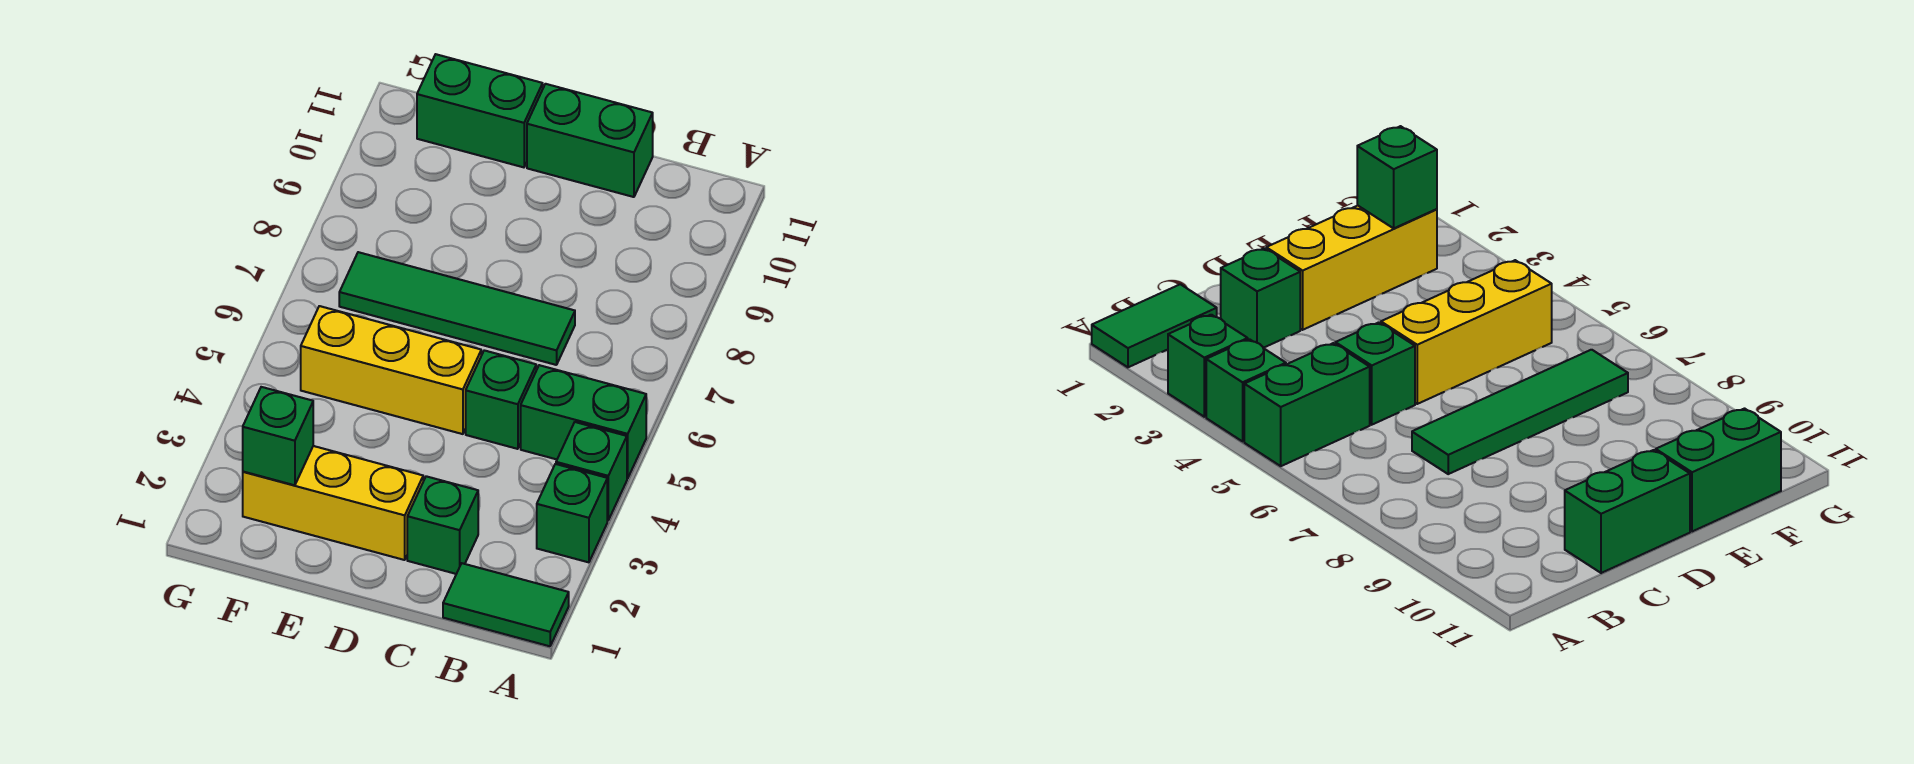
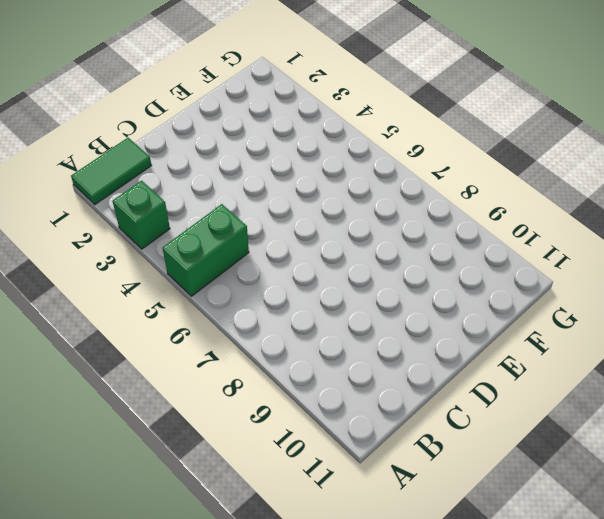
none -> green 1x1 brick [556,422,627,520]
none -> green 1x1 brick [407,476,478,574]
none -> green 1x1 brick [466,350,536,449]

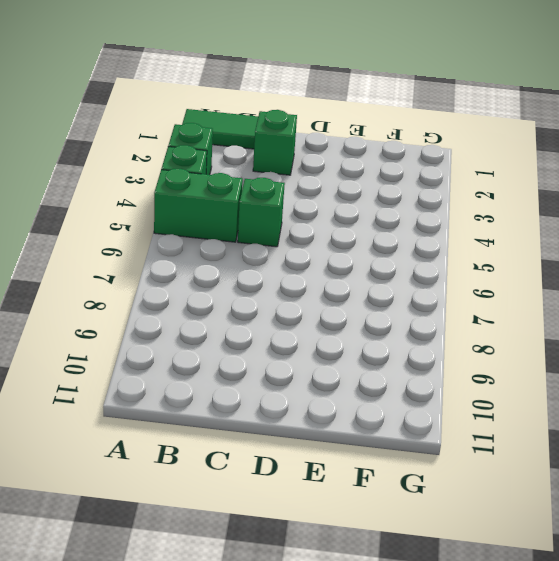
none -> green 1x4 tile [339,252,575,365]
none -> green 1x2 brick [527,84,653,197]
none -> yellow 1x3 brick [243,446,423,560]

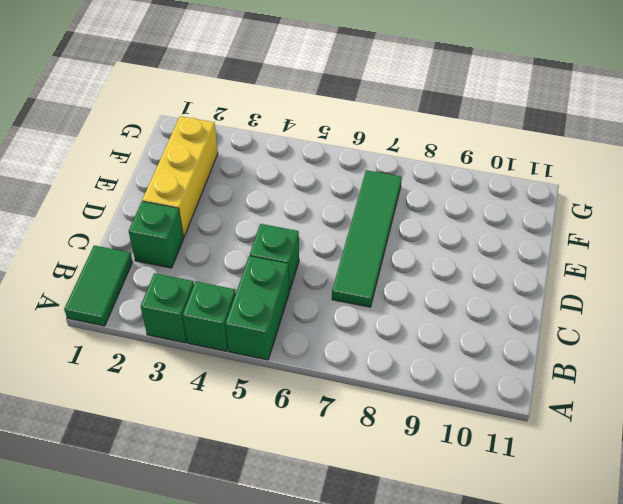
none -> green 1x2 brick [527,84,653,197]
none -> yellow 1x3 brick [301,306,481,434]
none -> green 1x2 brick [417,54,543,167]

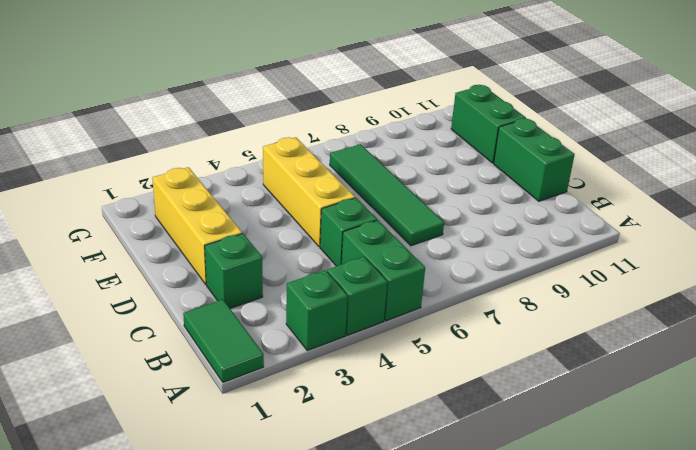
none -> green 1x1 brick [243,387,313,485]

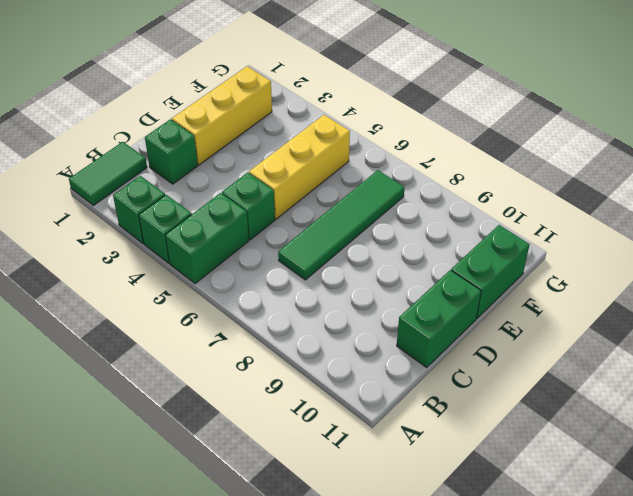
none -> green 1x1 brick [243,387,313,485]

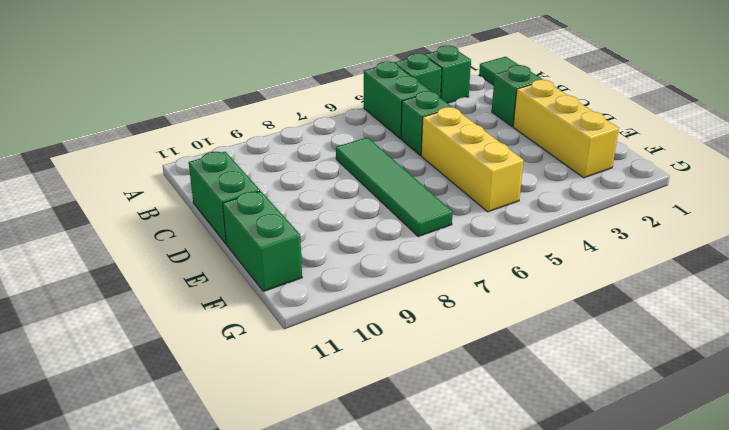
none -> green 1x1 brick [243,387,313,485]

